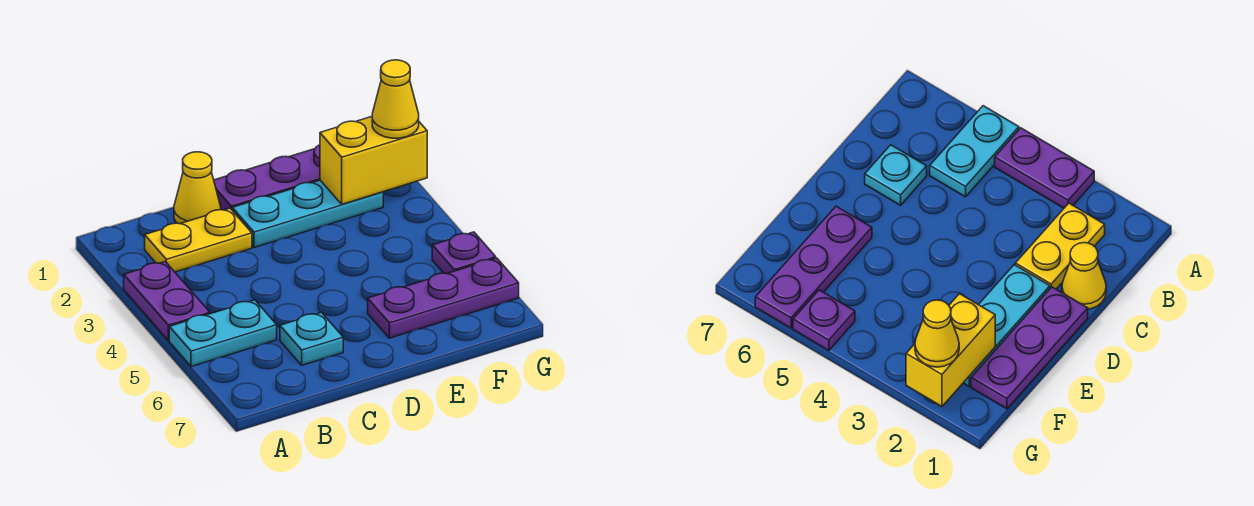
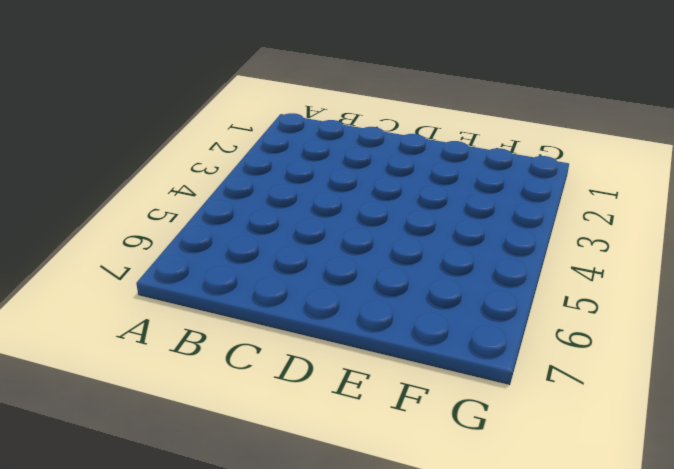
none -> purple 1x2 plate [124,262,210,340]
none -> cyan 1x2 plate [169,300,277,367]

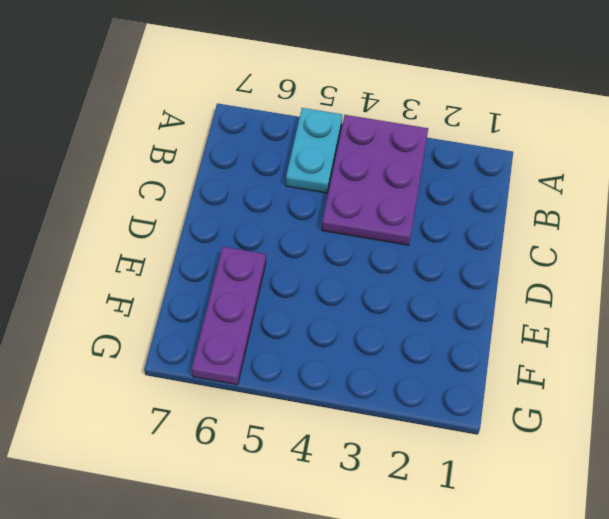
purple 2x3 plate [322,115,428,245] -> purple 1x2 plate [124,262,210,340]
none -> yellow 1x2 plate [145,208,252,272]
none -> yellow 1x1 cone [174,152,221,224]

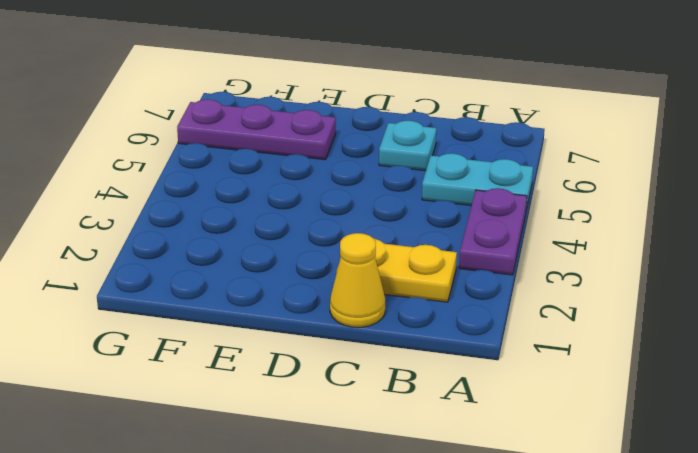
none -> purple 1x3 plate [214,145,320,210]
none -> cyan 1x3 plate [232,180,383,248]

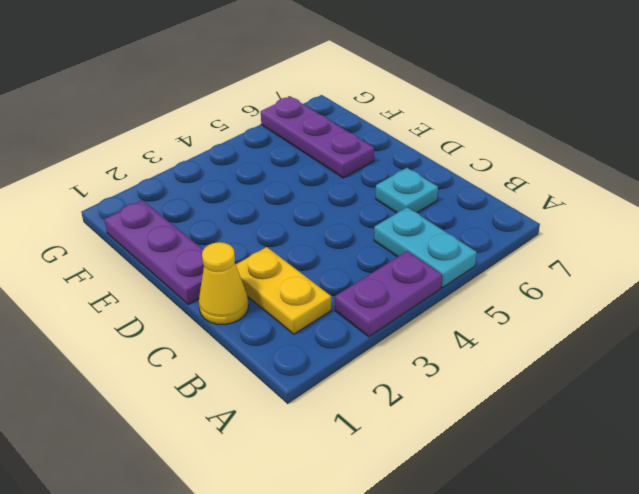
none -> cyan 1x3 plate [232,180,383,248]
none -> purple 1x1 plate [432,232,496,274]

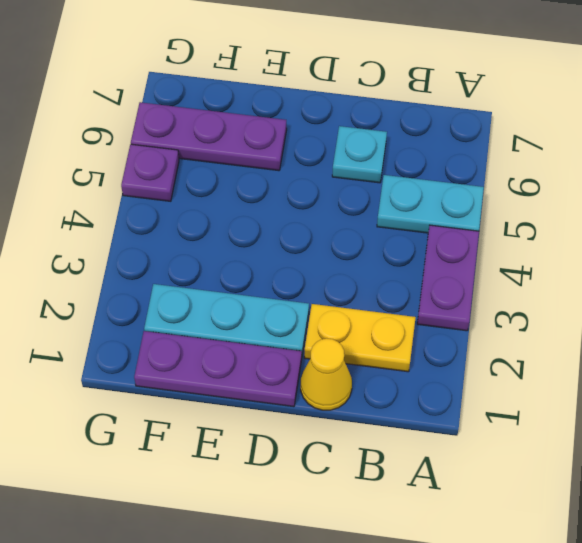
none -> yellow 1x2 brick [320,117,427,204]
none -> yellow 1x1 cone [372,60,419,138]

